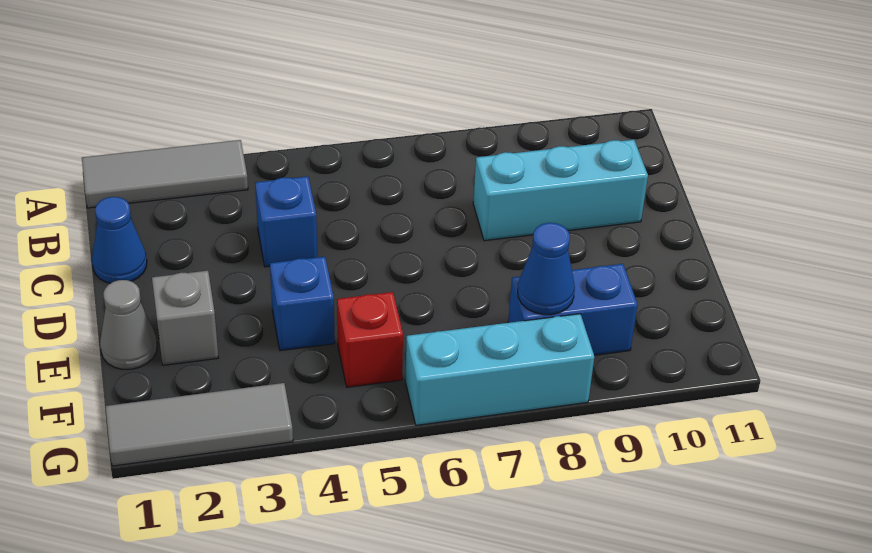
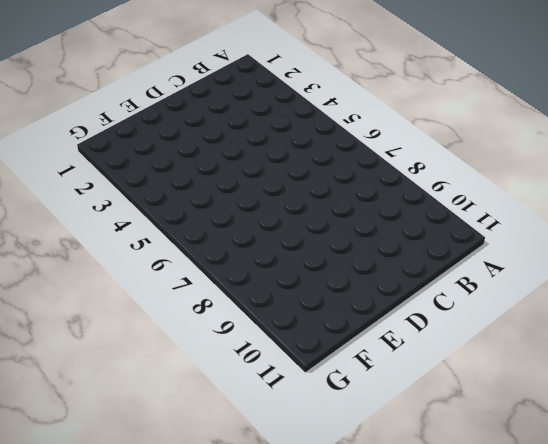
none -> grey 1x3 tile [82,140,248,208]
none -> blue 1x1 cone [92,197,147,283]
none -> blue 1x1 brick [255,176,317,267]

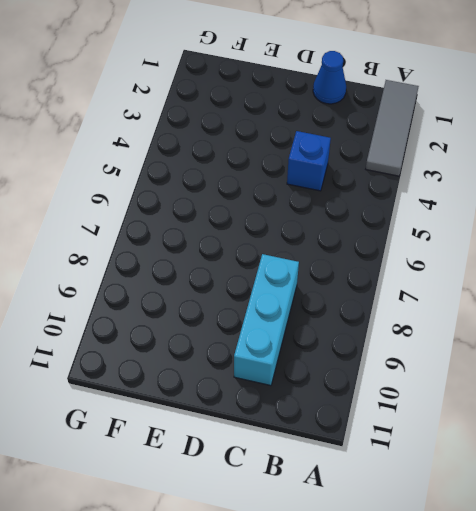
none -> grey 1x1 cone [100,280,157,369]
none -> grey 1x1 brick [152,271,218,365]
none -> blue 1x1 brick [270,257,335,351]

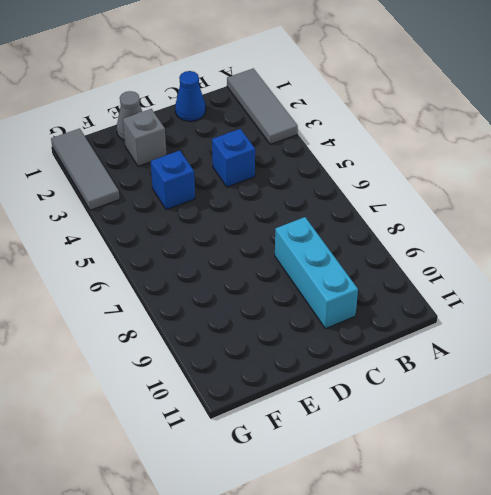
none -> red 1x1 brick [337,292,403,387]
none -> blue 1x2 brick [508,264,638,355]
none -> cyan 1x3 brick [405,314,594,425]

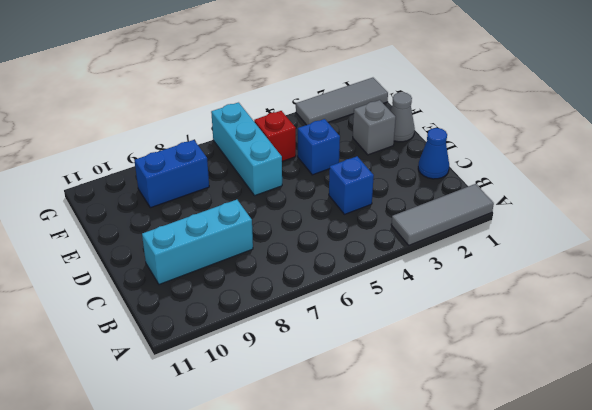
cyan 1x3 brick [211,103,282,196] -> cyan 1x3 brick turned to [405,314,594,425]
none -> blue 1x1 cone [518,223,575,315]

